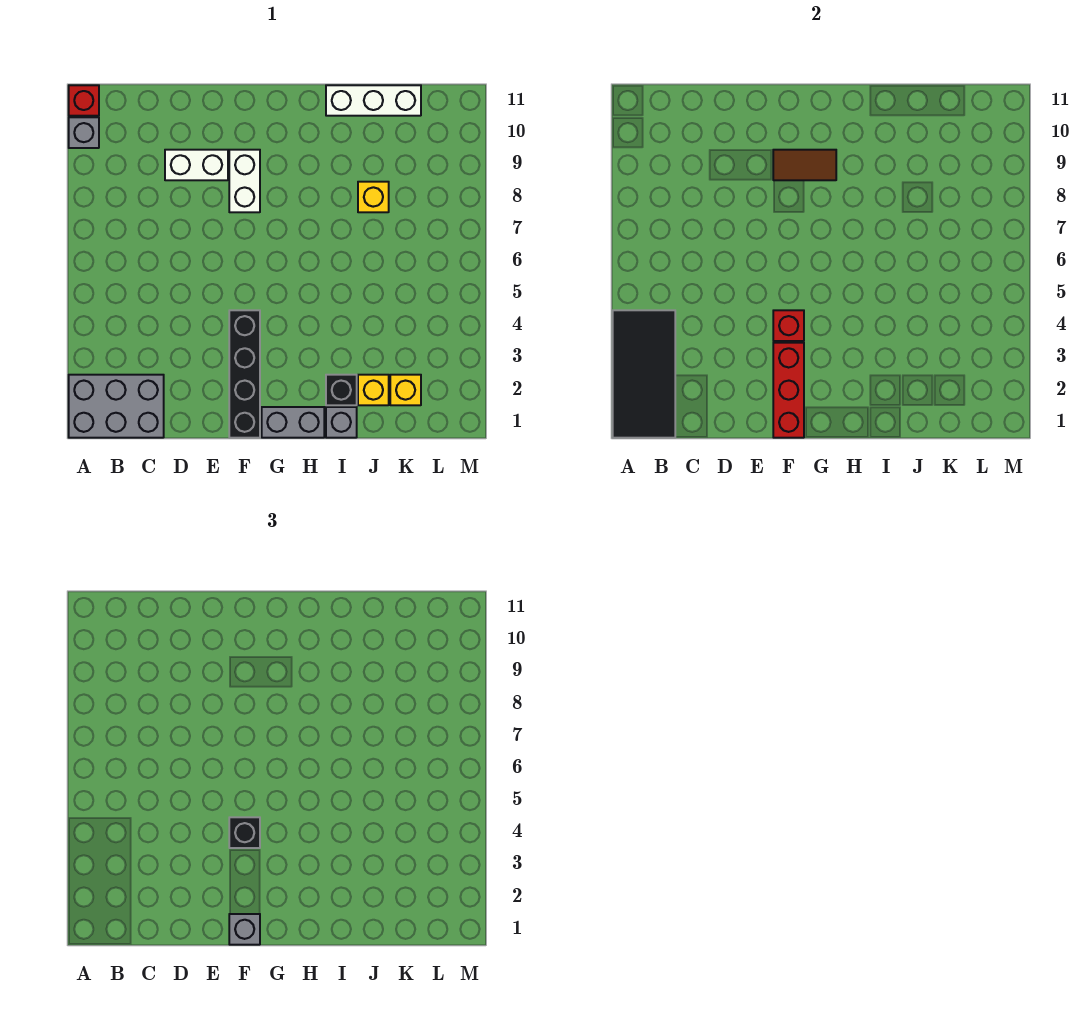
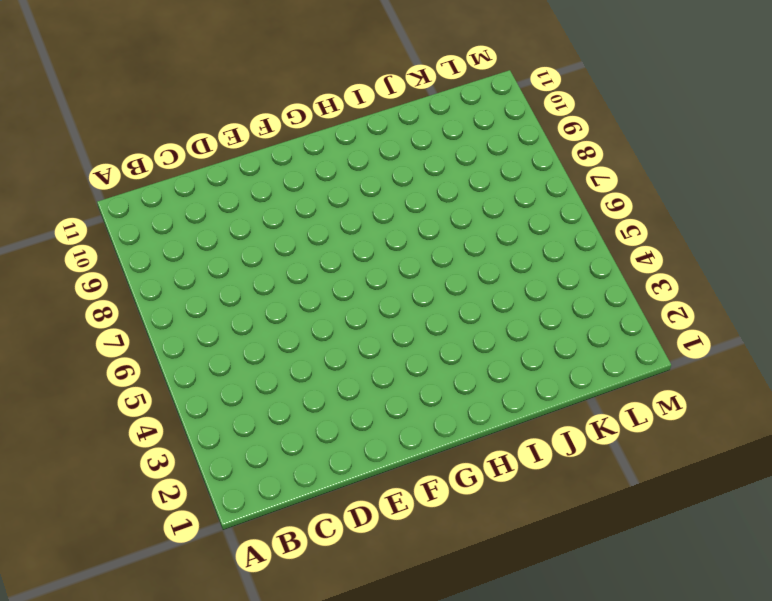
none -> grey 2x3 brick [69,375,164,438]
none -> grey 1x1 brick [69,117,99,148]
none -> red 1x1 brick [69,85,99,116]

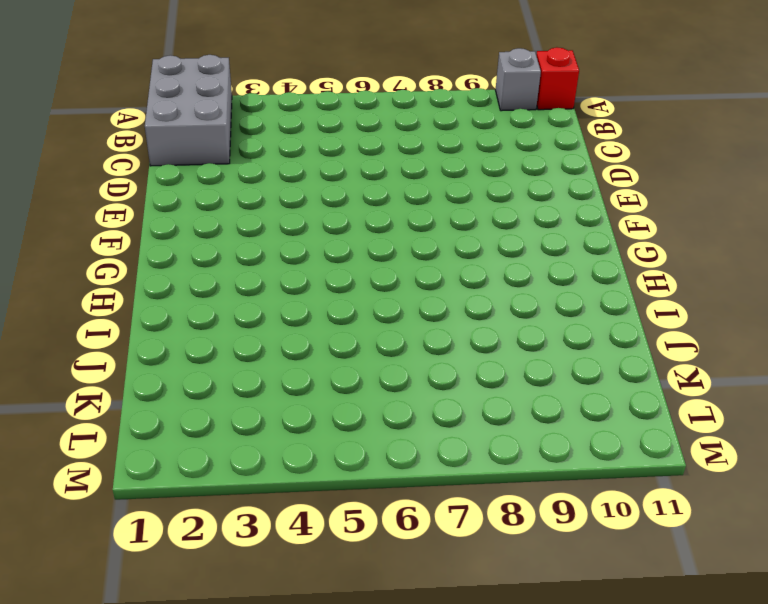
none -> white 1x2 brick [165,150,228,180]
none -> black 1x4 brick [229,310,260,438]
none -> white 1x2 brick [229,150,260,212]

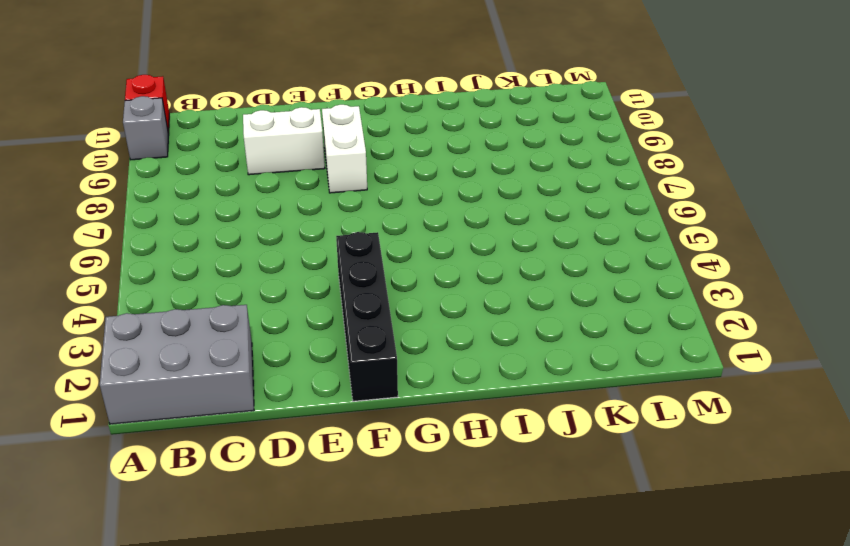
none -> grey 1x2 brick [262,407,324,438]
none -> grey 1x1 brick [326,407,357,438]
none -> black 1x1 brick [326,375,357,405]

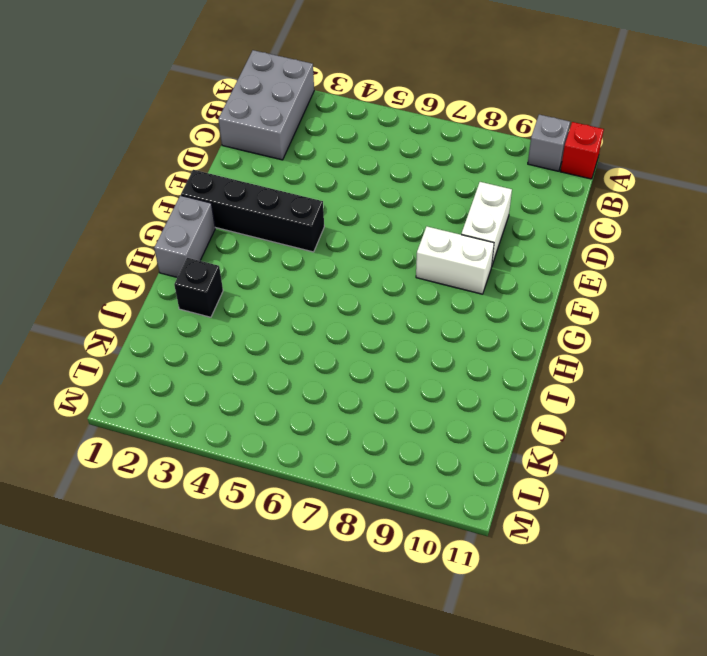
none -> grey 1x1 brick [326,407,357,438]
none -> white 1x3 brick [326,85,421,116]
none -> yellow 1x1 brick [358,375,389,405]

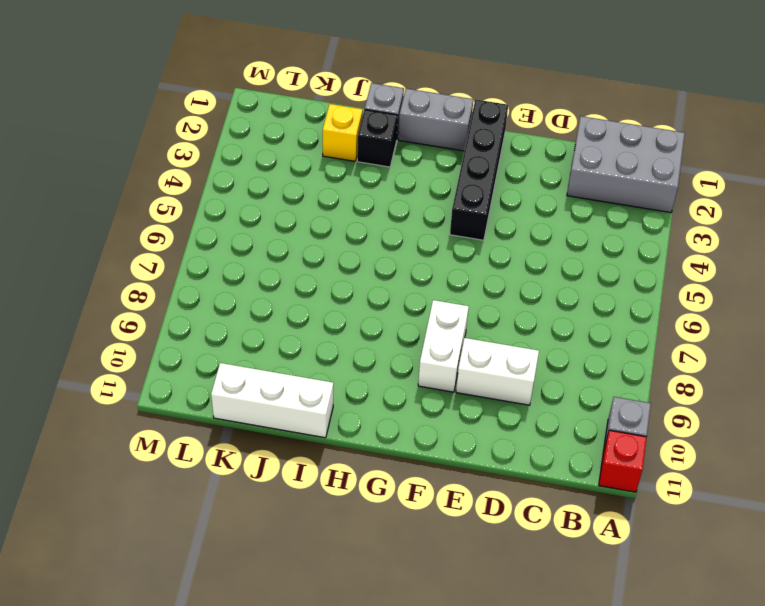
none -> yellow 1x1 brick [358,182,389,212]
none -> yellow 1x1 brick [390,375,421,405]
none -> black 2x4 tile [613,310,675,438]

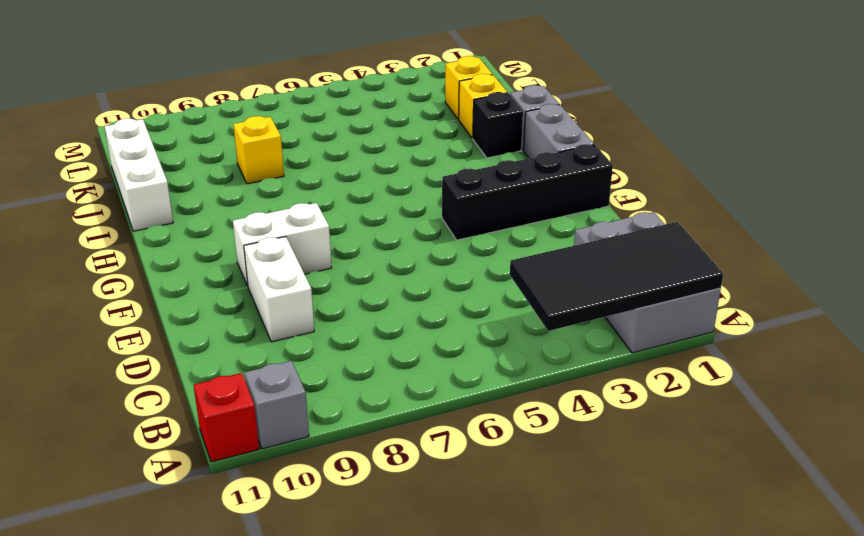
none -> red 1x3 brick [773,343,804,438]
none -> red 1x1 brick [773,310,804,341]
none -> brown 1x2 tile [773,150,836,180]

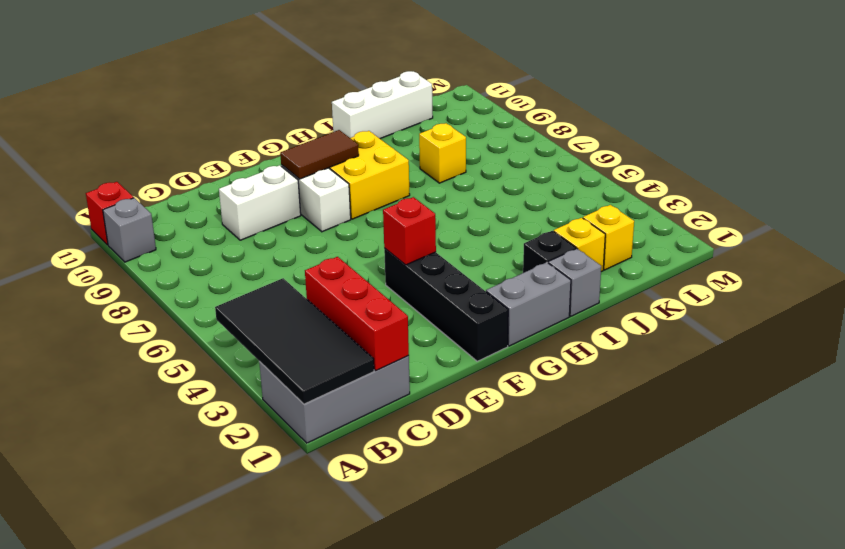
red 1x3 brick [305,257,409,371] -> red 1x3 brick moved to [773,343,804,438]
yellow 2x2 brick [329,131,410,219] -> none
none -> grey 1x1 brick [229,914,260,945]
none -> black 1x1 brick [229,817,260,848]

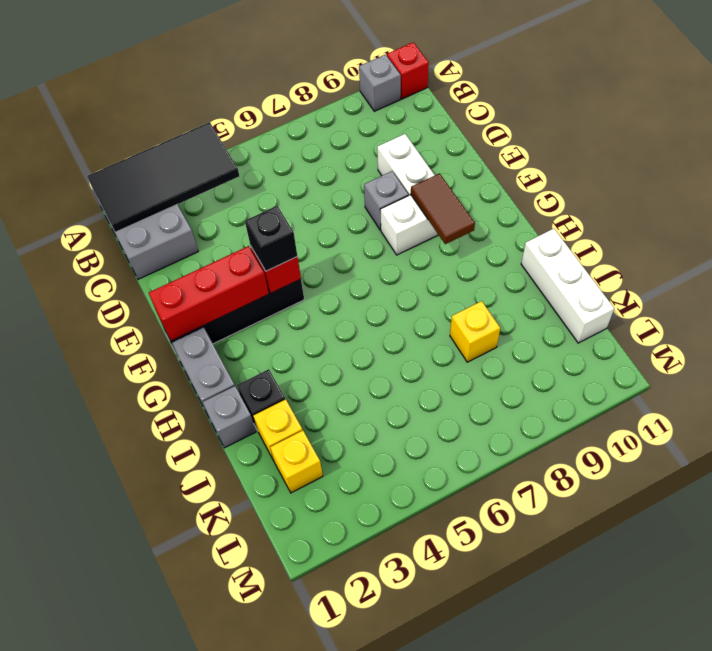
grey 1x1 brick [364,171,408,230] -> grey 1x1 brick moved to [229,914,260,945]

